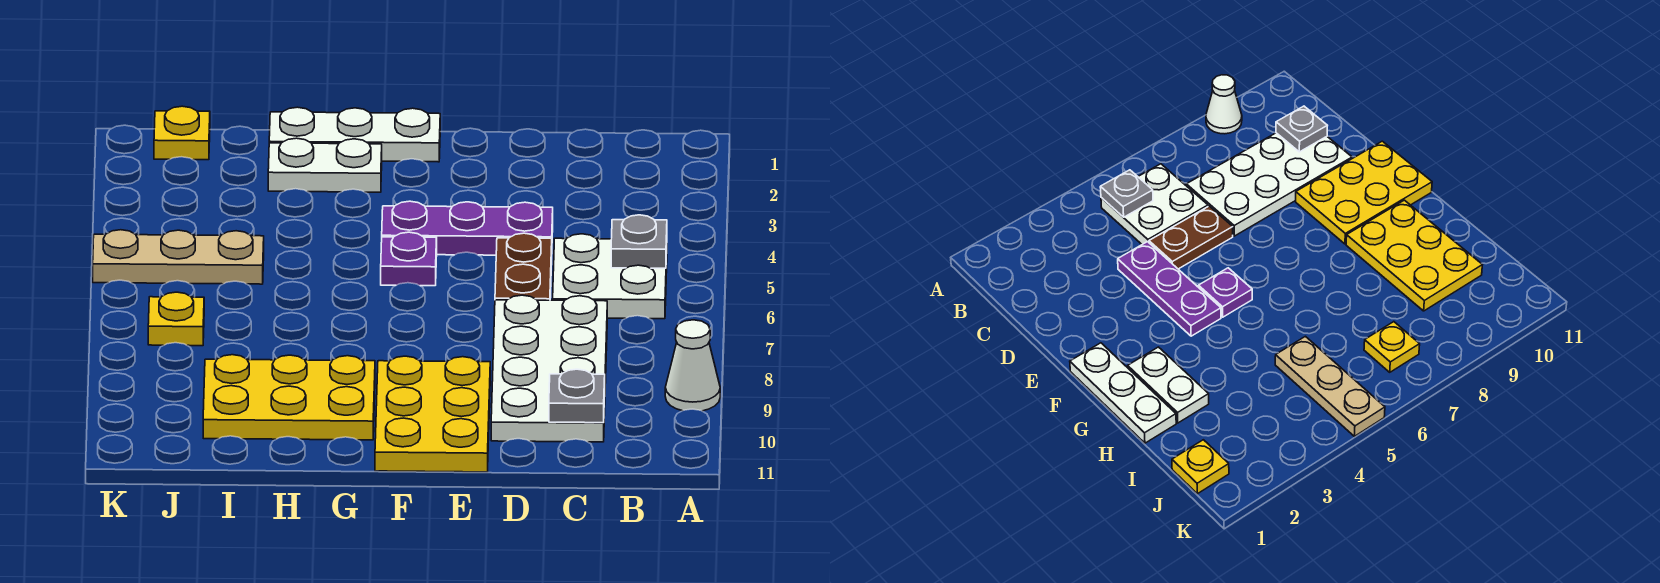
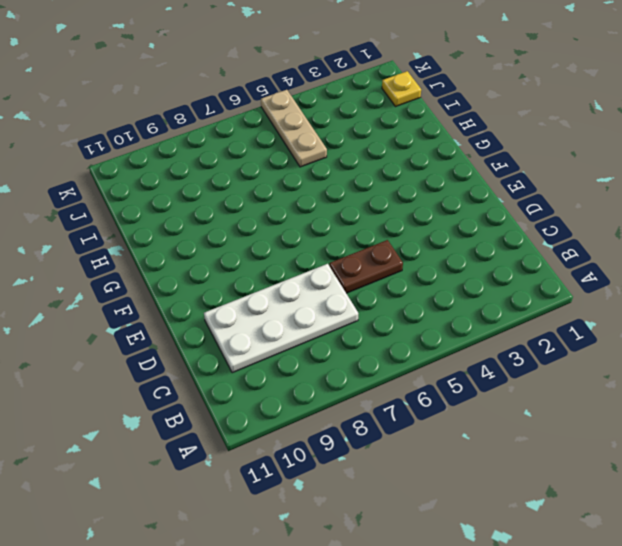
none -> white 1x1 cone [665,320,720,411]
none -> white 2x2 plate [553,234,667,319]
none -> purple 1x3 plate [382,201,553,255]

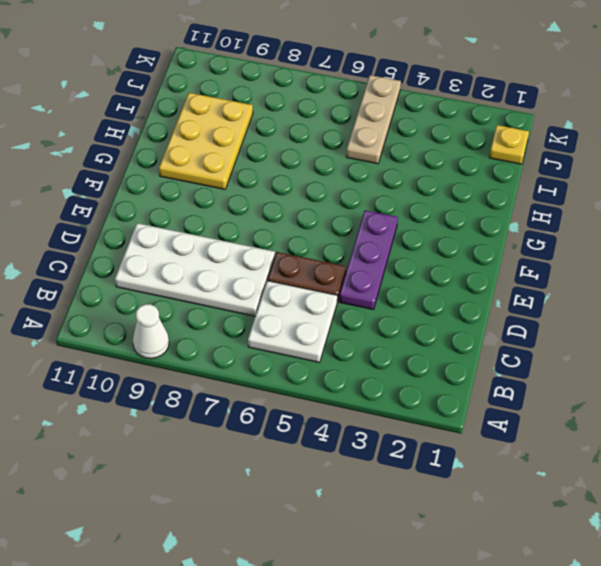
none -> yellow 2x3 plate [375,356,490,472]
none -> white 1x3 plate [269,107,440,162]
none -> purple 1x1 plate [381,232,437,286]

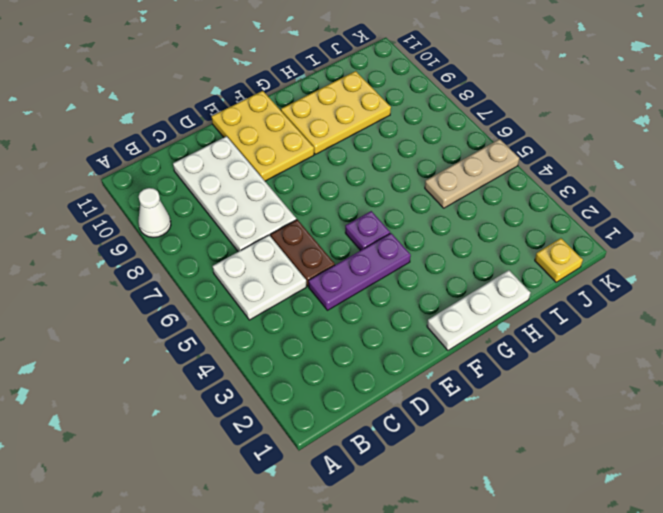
none -> white 1x2 plate [268,138,382,192]
none -> yellow 1x1 plate [148,292,204,346]
none -> grey 1x1 plate [611,215,667,268]

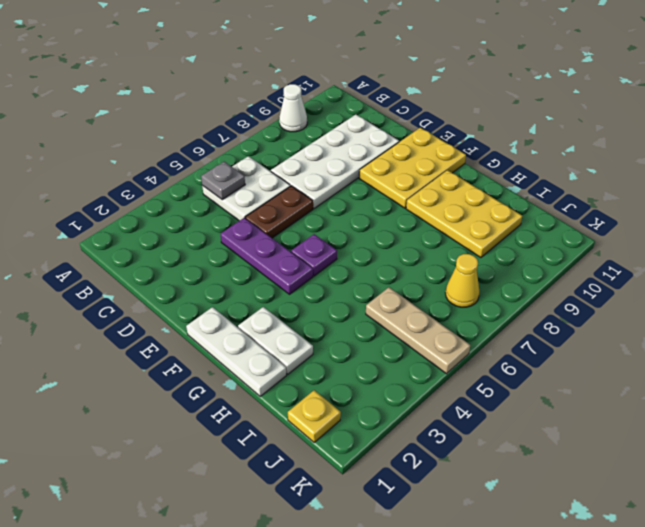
yellow 1x1 cone [446,254,480,307] -> yellow 1x1 plate [148,292,204,346]
none -> grey 1x1 plate [549,369,605,423]

